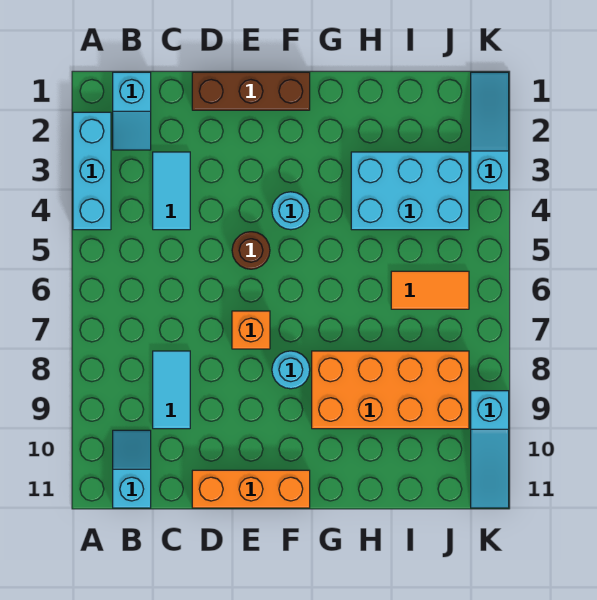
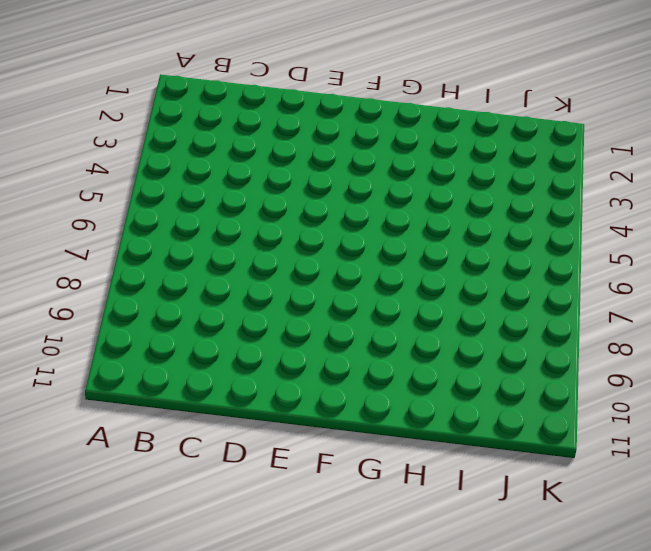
none -> cyan 1x3 brick [73,112,111,230]
none -> cyan 1x2 slope [113,72,151,150]
none -> cyan 1x2 slope [113,430,151,508]

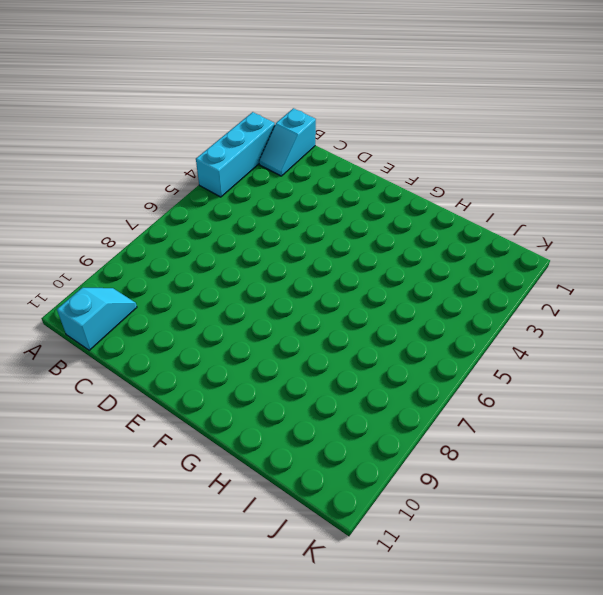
none -> cyan 1x2 tile [153,152,190,230]
none -> cyan 1x2 tile [153,351,190,429]
none -> brown 1x3 brick [192,72,310,110]

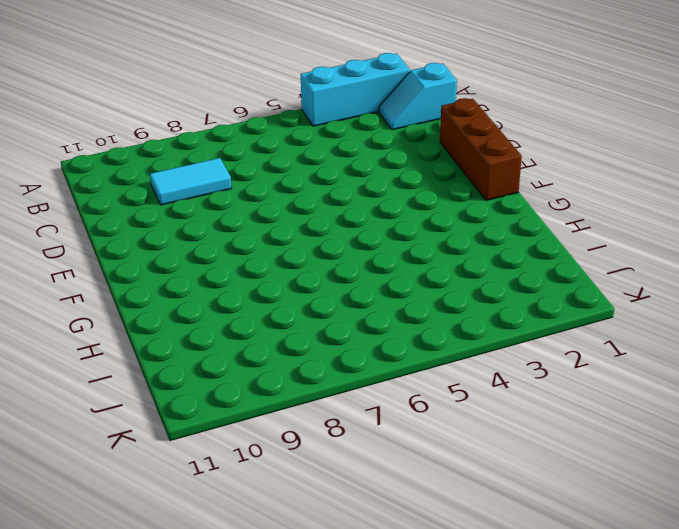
none -> cyan 1x2 slope [113,430,151,508]
none -> cyan 1x2 tile [153,152,190,230]
none -> orange 1x3 brick [192,470,310,508]

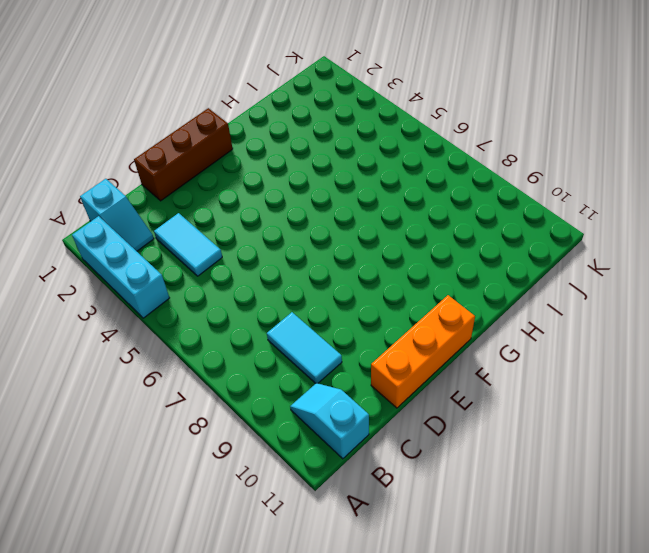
none -> brown 1x1 round brick [232,232,270,269]
none -> orange 1x1 brick [232,311,270,349]
none -> cyan 1x1 round brick [272,192,310,230]

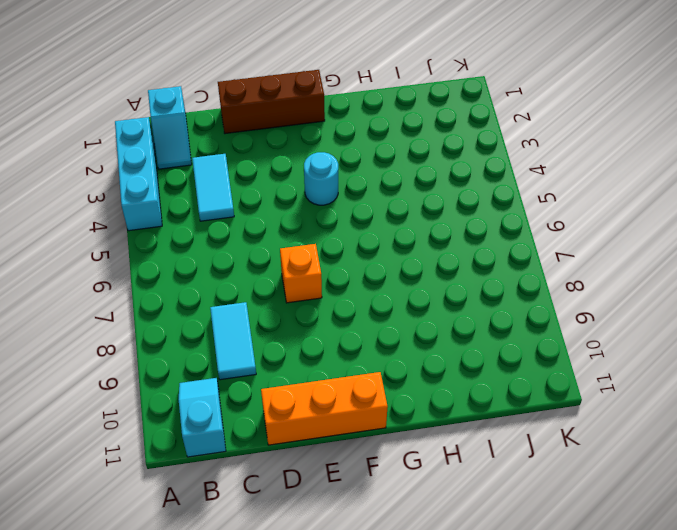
none -> brown 1x1 round brick [232,232,270,269]
none -> cyan 1x1 round brick [272,351,310,389]
none -> orange 2x4 brick [312,351,469,429]

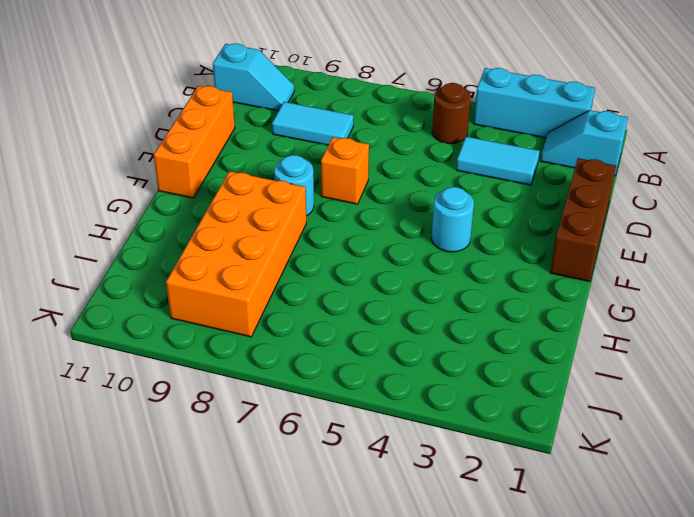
brown 1x1 round brick [432,83,471,144] -> brown 1x1 round brick moved to [232,232,270,269]
none -> cyan 2x3 brick [351,152,469,230]
none -> orange 1x2 tile [391,271,469,309]
none -> cyan 1x3 slope [471,72,509,190]

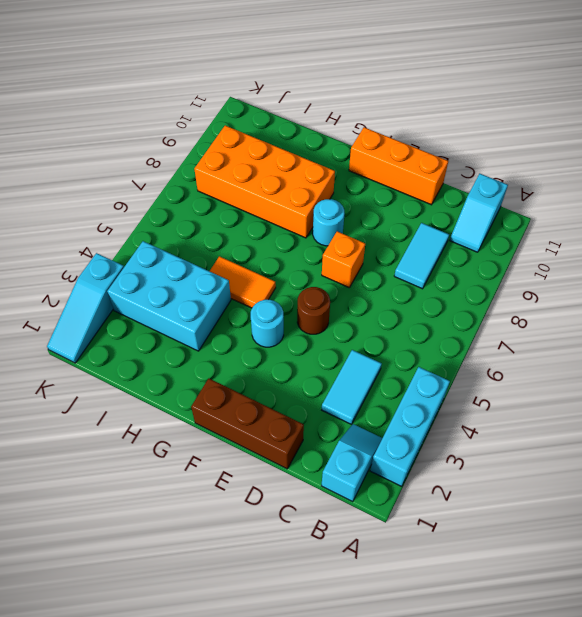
orange 1x2 tile [210,256,276,308] -> orange 1x2 tile moved to [391,271,469,309]
none -> cyan 1x3 slope [471,391,509,508]

